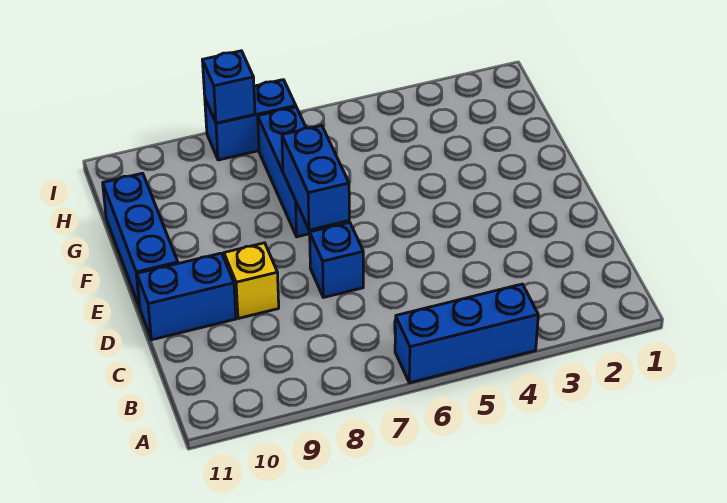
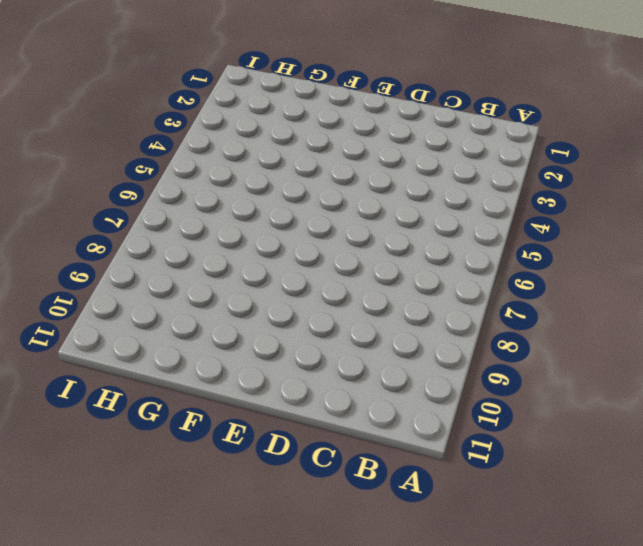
none -> blue 1x3 brick [395,284,538,383]
none -> blue 1x1 brick [310,222,363,298]

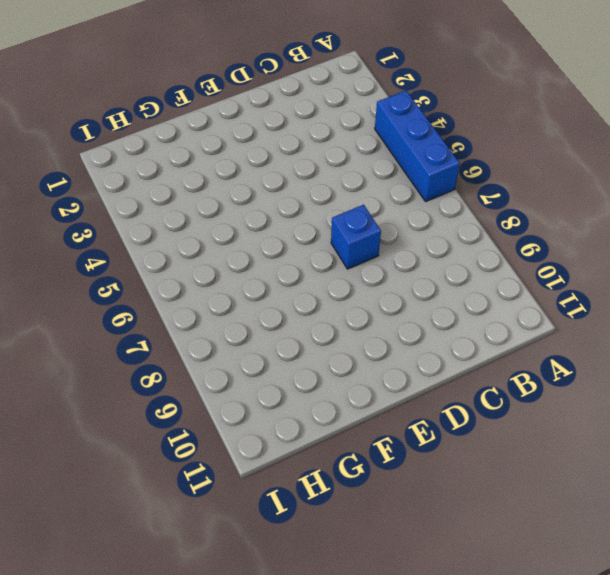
none -> yellow 1x1 brick [224,243,279,319]
none -> blue 1x2 brick [137,253,236,340]

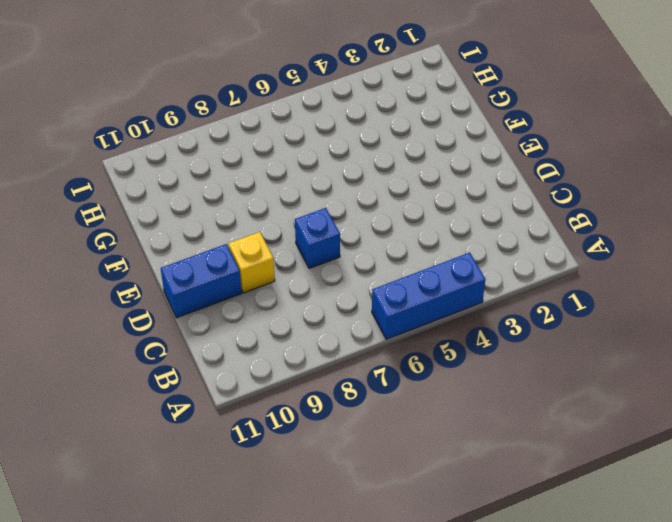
none -> blue 1x3 brick [103,173,178,308]
none -> blue 1x3 brick [258,107,336,237]

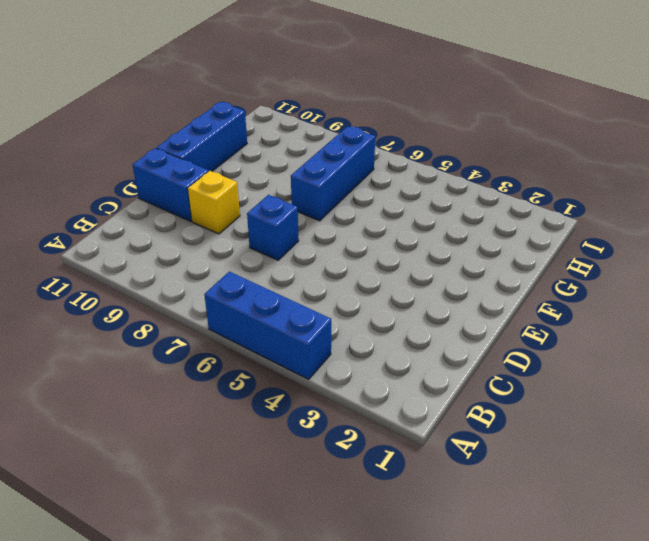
none -> blue 1x2 brick [205,80,296,160]
none -> blue 1x2 brick [282,126,349,230]

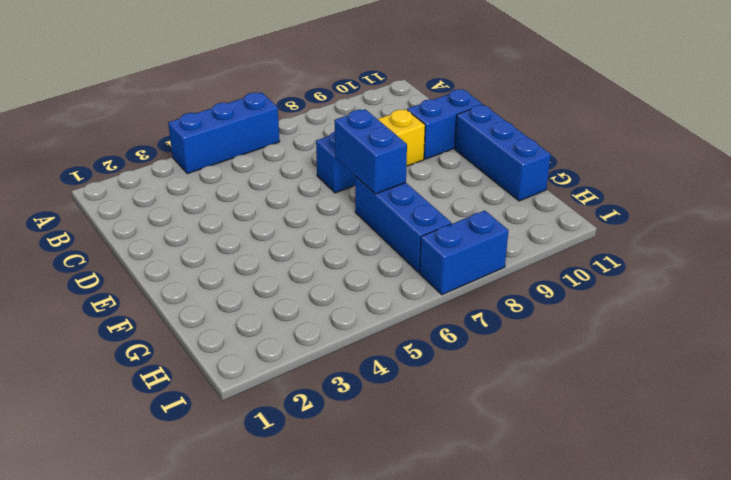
none -> blue 1x1 brick [202,51,255,123]

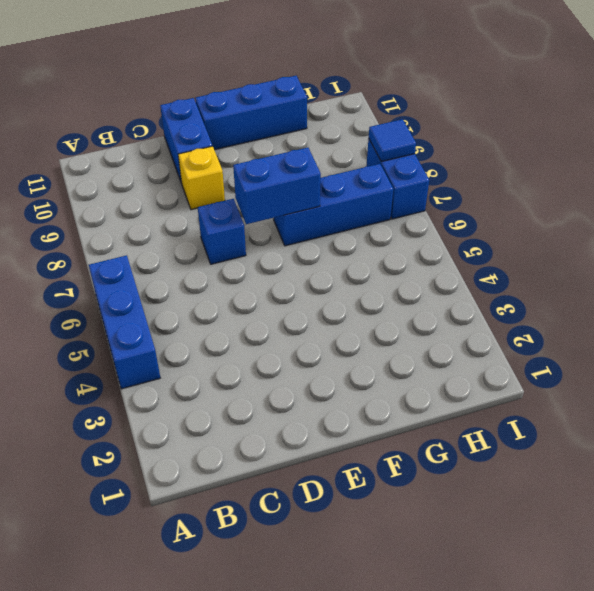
blue 1x1 tile [369,119,416,162] -> blue 1x1 brick [202,51,255,123]

